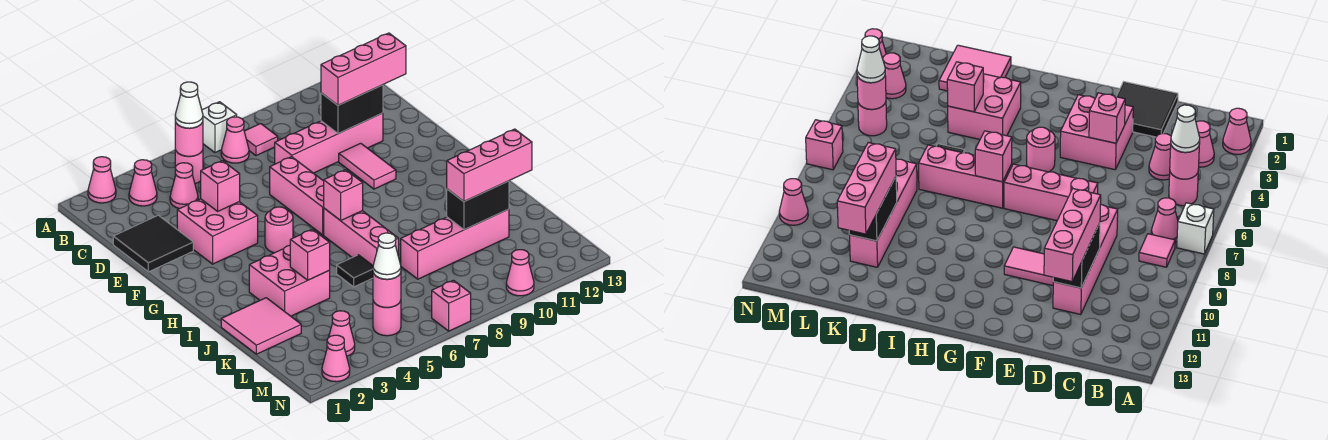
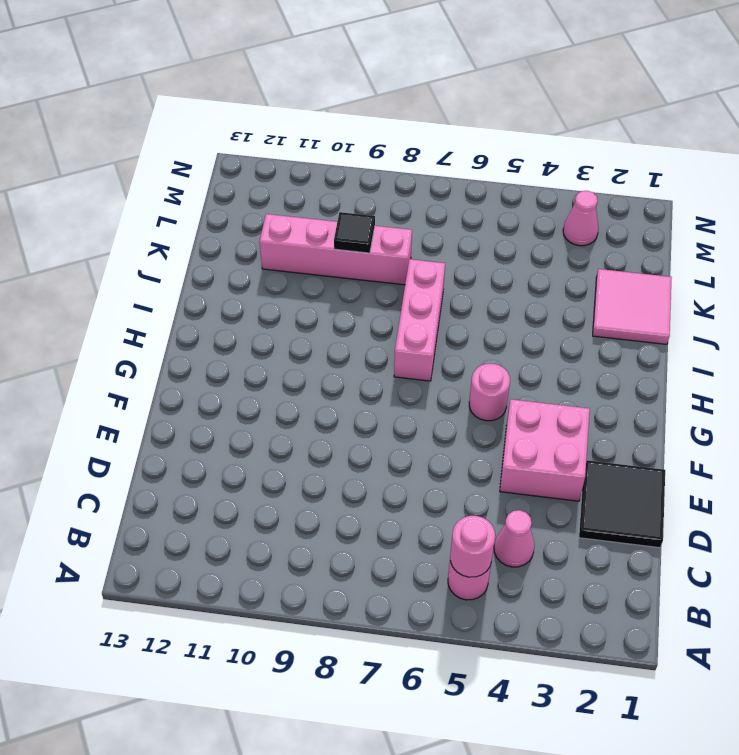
black 1x1 tile [334,212,375,253] -> black 1x1 tile moved to [337,255,373,287]
none -> pink 1x1 cone [88,157,116,203]
none -> white 1x1 brick [202,102,237,153]
none -> pink 1x1 cone [129,160,157,206]
none -> pink 1x1 cone [221,117,249,163]

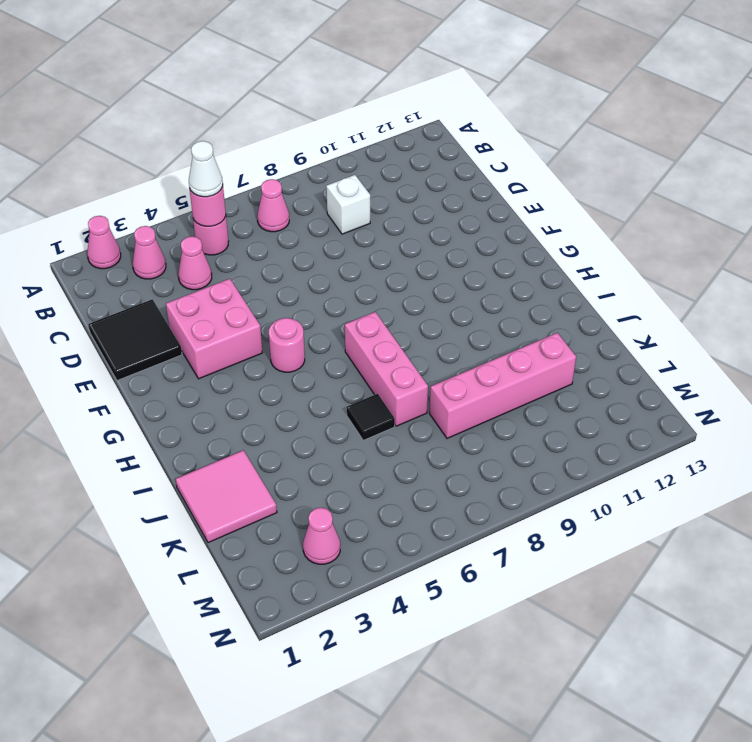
white 1x1 brick [326,175,370,234] -> white 1x1 brick moved to [202,102,237,153]
none -> pink 1x1 tile [244,124,278,156]
none -> pink 1x4 brick [275,113,383,173]
none -> pink 1x3 brick [270,157,324,235]
none -> pink 1x2 tile [339,143,396,189]

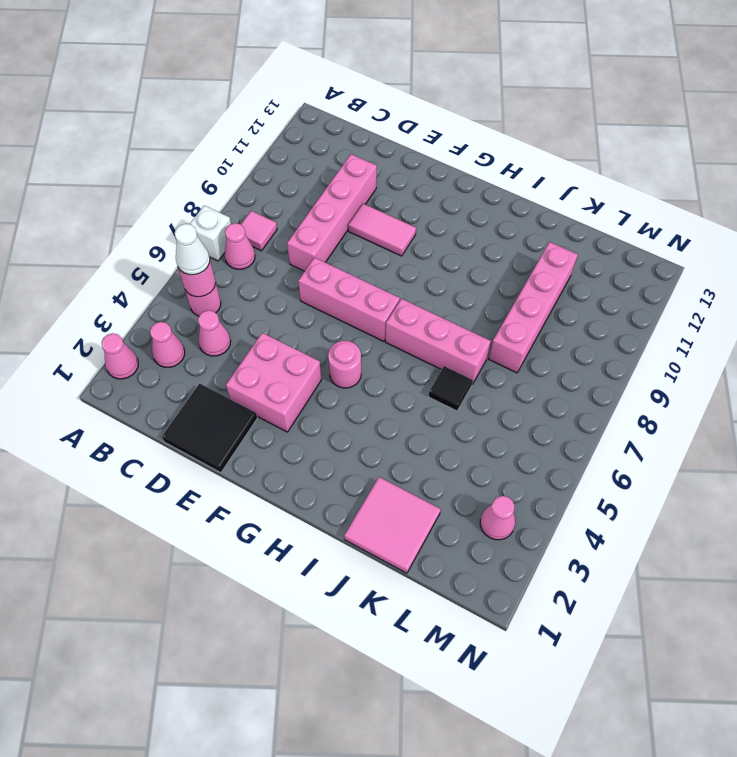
none -> pink 2x2 brick [249,245,330,316]
none -> pink 1x1 round brick [373,301,401,336]
none -> pink 1x1 cone [322,335,350,382]
none -> pink 1x1 brick [432,280,471,331]

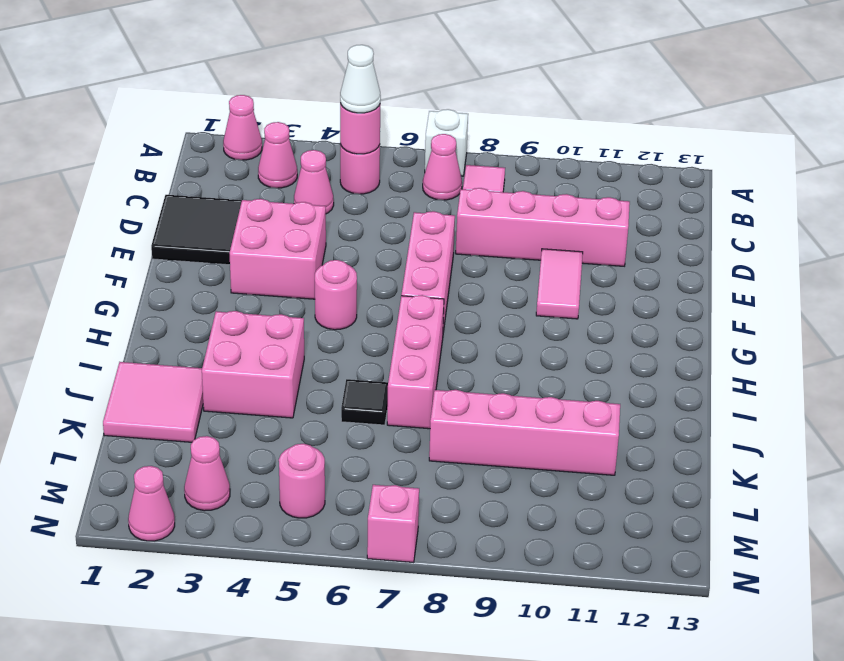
none -> pink 1x1 cone [506,250,534,296]
none -> black 1x2 brick [321,85,383,134]
none -> pink 1x1 brick [201,161,240,211]
none -> pink 1x1 brick [324,170,363,221]

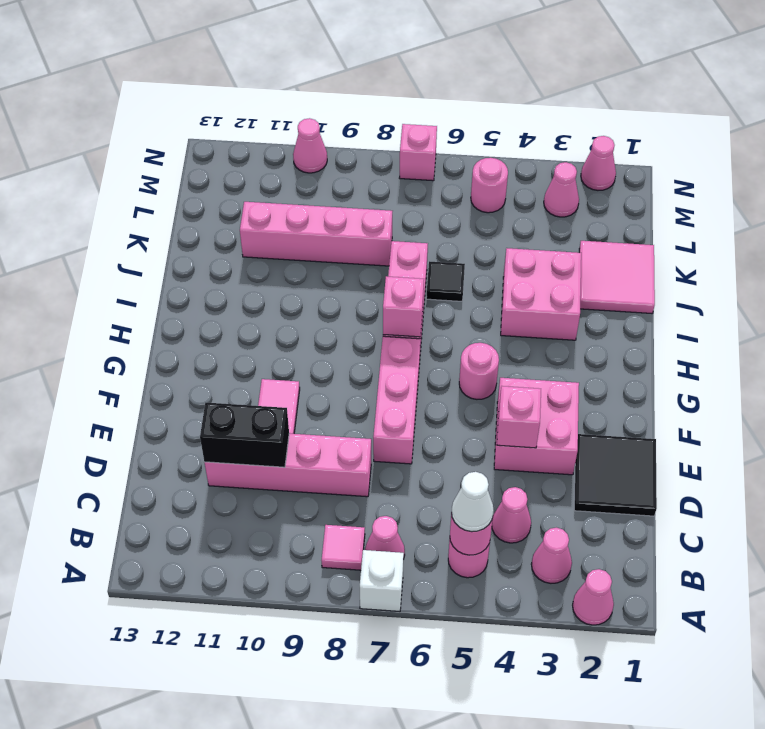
none -> pink 1x1 brick [290,229,330,280]
none -> black 1x2 brick [447,181,509,230]
none -> pink 1x1 round brick [373,273,401,308]
none -> pink 1x3 brick [321,33,406,105]

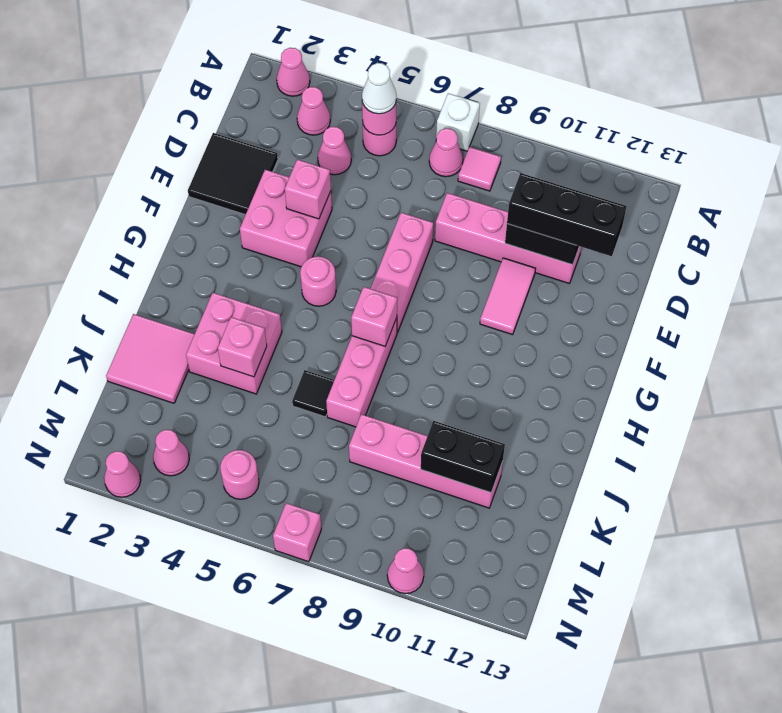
black 1x3 brick [507,173,627,256] -> pink 1x3 brick [321,33,406,105]
none -> pink 1x1 round brick [373,273,401,308]
none -> pink 1x3 brick [447,129,532,201]
none -> white 1x1 cone [373,233,401,279]

